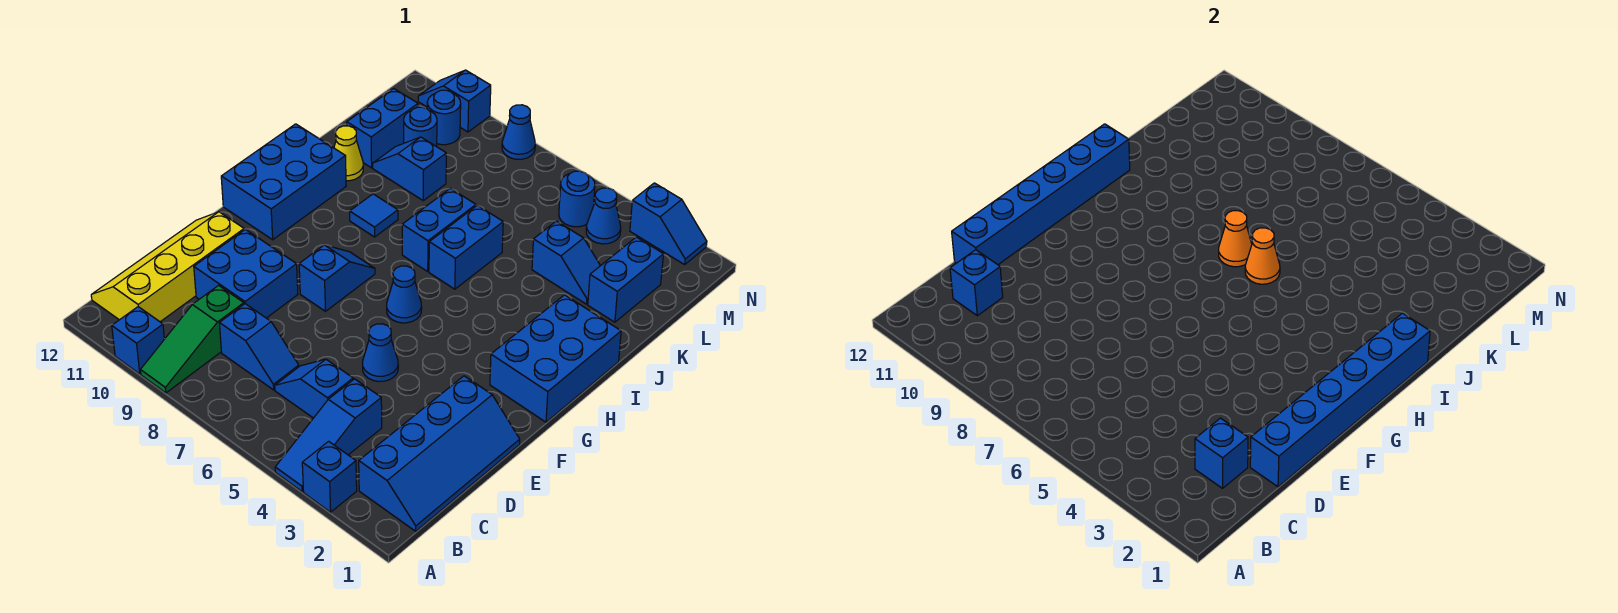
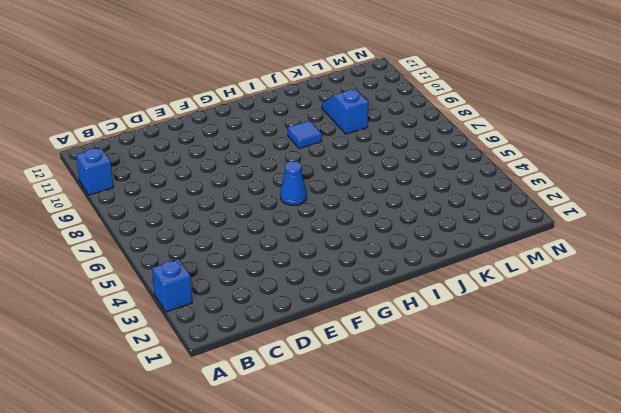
none -> blue 1x3 slope [275,379,382,492]
none -> green 1x3 slope [141,285,244,393]
none -> blue 2x4 slope [359,376,520,531]
none -> yellow 2x4 slope [91,212,244,322]

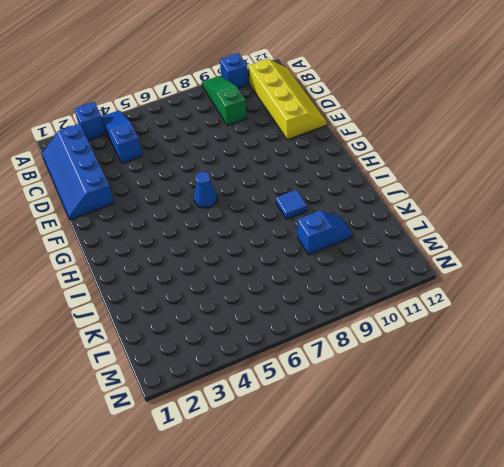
none -> blue 1x2 slope [275,359,353,418]
none -> blue 1x2 slope [219,304,299,390]
none -> blue 2x2 brick [194,229,298,318]
none -> blue 1x1 cone [363,324,398,382]

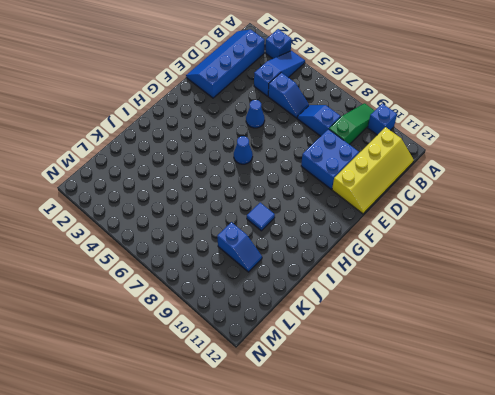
none -> blue 1x2 slope [299,245,375,311]
none -> blue 2x3 brick [490,295,621,422]
none -> blue 2x3 brick [221,124,346,240]
none -> blue 1x2 brick [429,205,503,289]

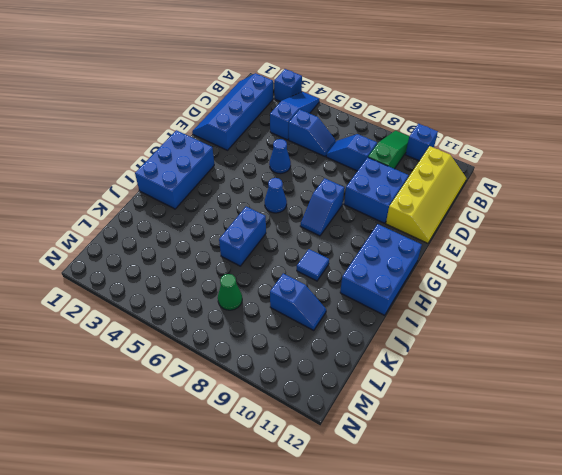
green 1x1 cone [218,274,242,310] -> none
none -> blue 1x2 brick [402,188,476,271]
none -> yellow 1x1 cone [334,126,363,181]
none -> blue 1x2 brick [588,237,664,322]
none -> blue 1x2 slope [532,221,600,304]

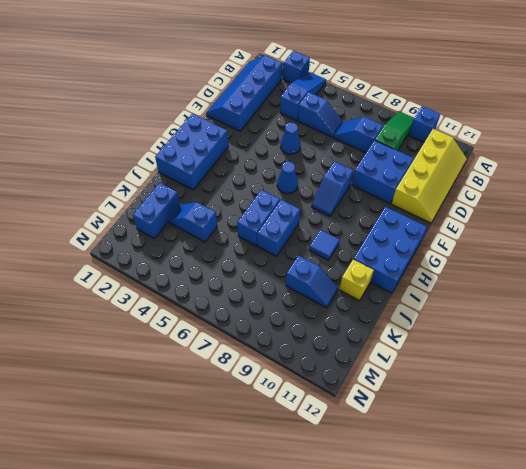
yellow 1x1 brick [339,259,374,300] -> yellow 1x1 cone [334,126,363,181]
none -> blue 1x2 brick [347,89,418,168]
none -> blue 1x1 round brick [404,107,437,147]
none -> blue 1x1 cone [586,188,621,244]
none -> blue 1x1 round brick [559,171,595,227]

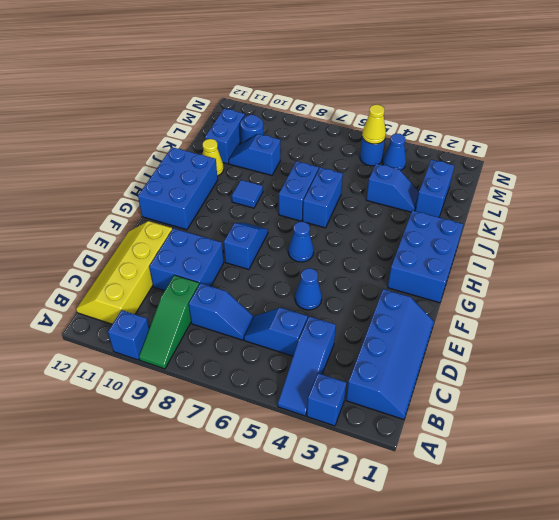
yellow 1x1 cone [362,105,386,144] -> none
none -> blue 1x1 round brick [427,90,461,145]
none -> blue 1x2 slope [630,183,707,265]
none -> blue 1x1 cone [502,105,535,159]
none -> blue 1x2 slope [418,70,491,132]

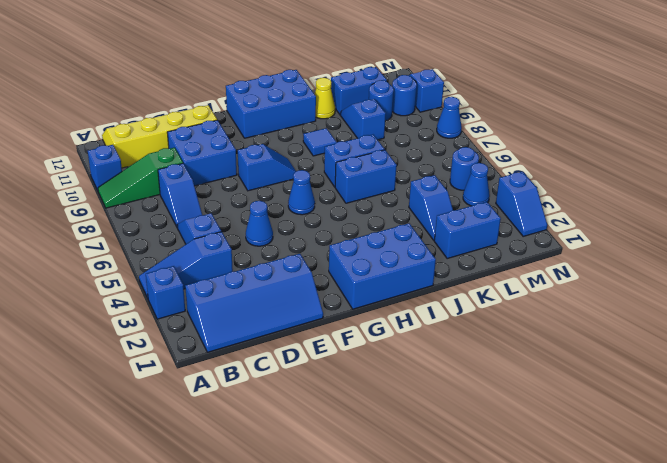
none -> blue 1x1 brick [1195,418,1248,488]
none -> blue 1x1 brick [950,250,1003,316]
none -> blue 1x6 brick [1250,313,1430,487]
none -> blue 1x6 brick [952,124,1130,265]

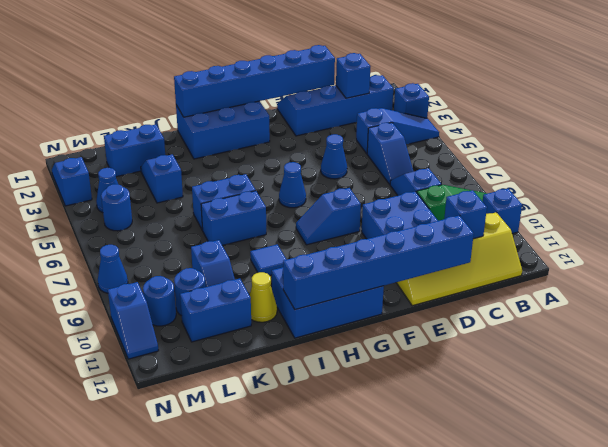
none -> orange 1x1 cone [1245,228,1280,284]
none -> orange 1x1 cone [1219,211,1252,267]

